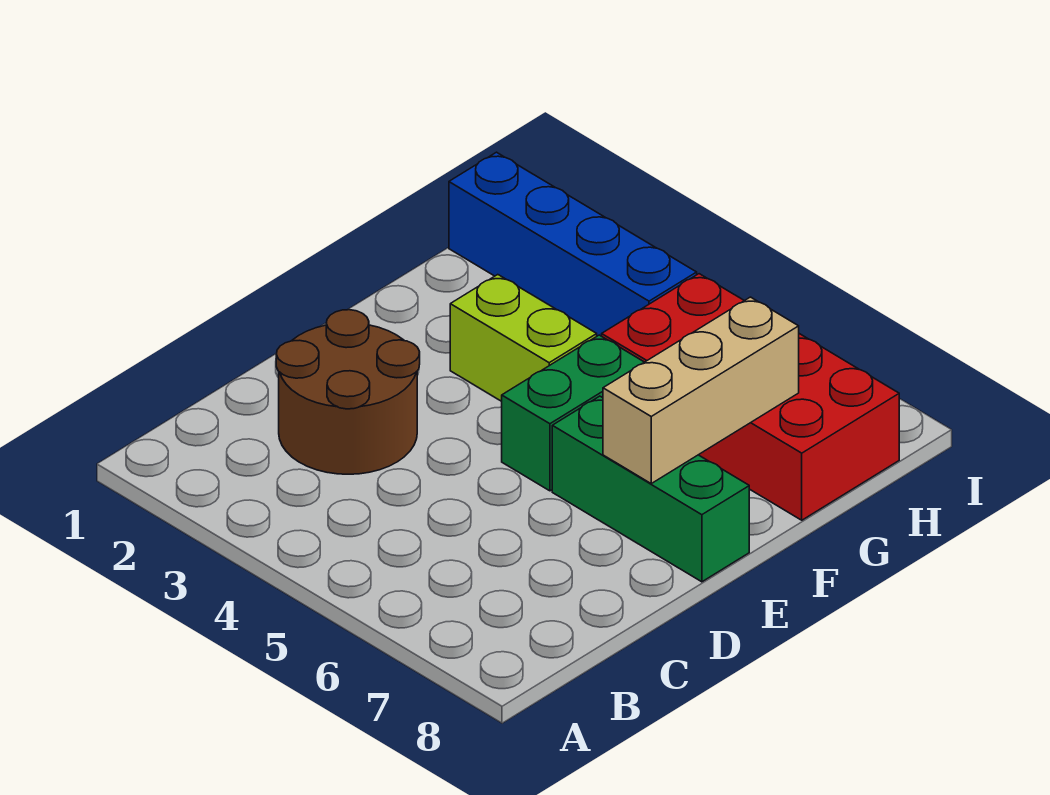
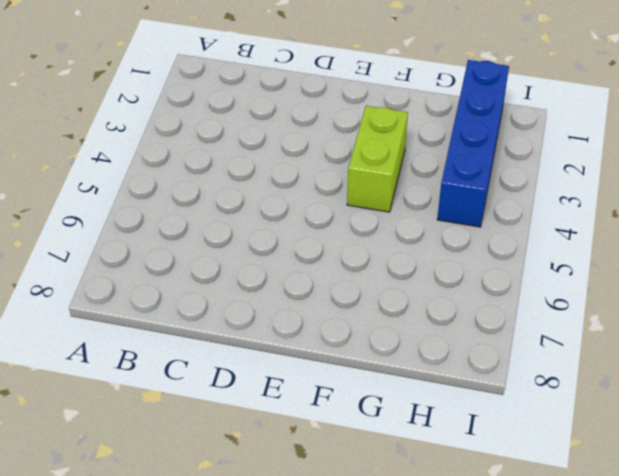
none -> brown 2x2 round brick [276,310,420,474]
none -> green 1x2 brick [502,335,644,491]

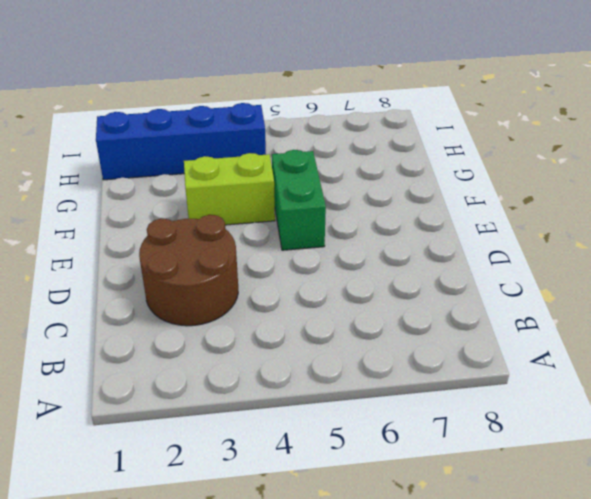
none -> green 1x3 brick [552,396,749,582]
none -> red 2x4 brick [602,274,899,520]

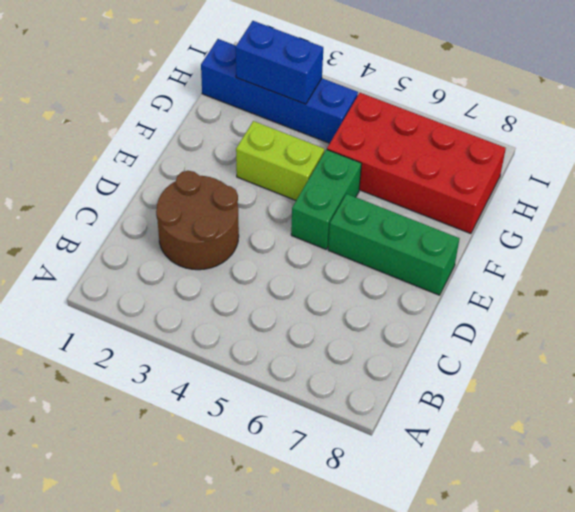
blue 1x2 brick [236,21,323,104] -> none
none -> tan 1x3 brick [603,297,799,483]

